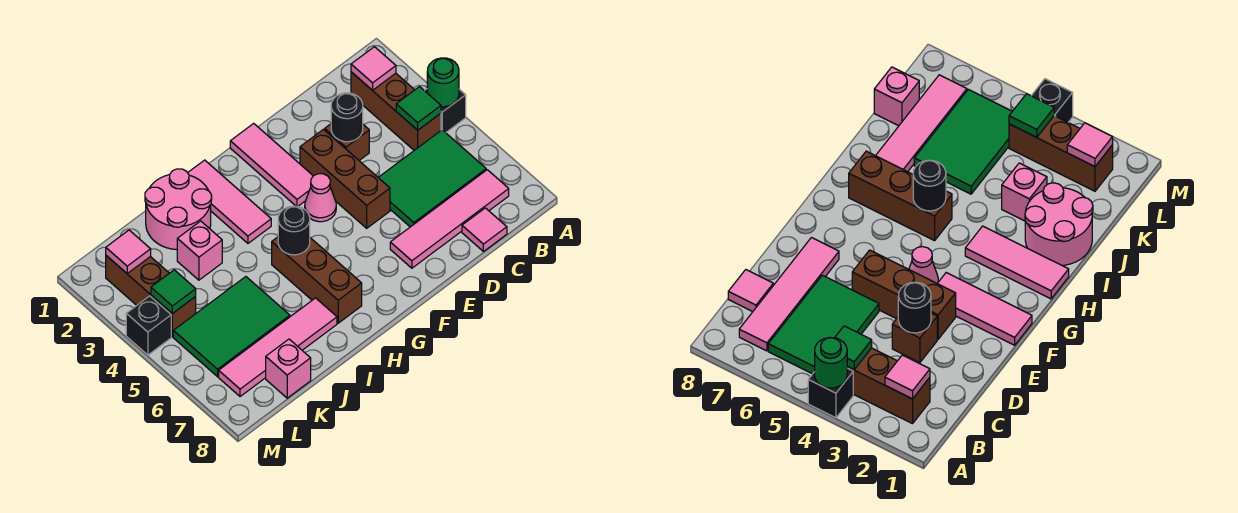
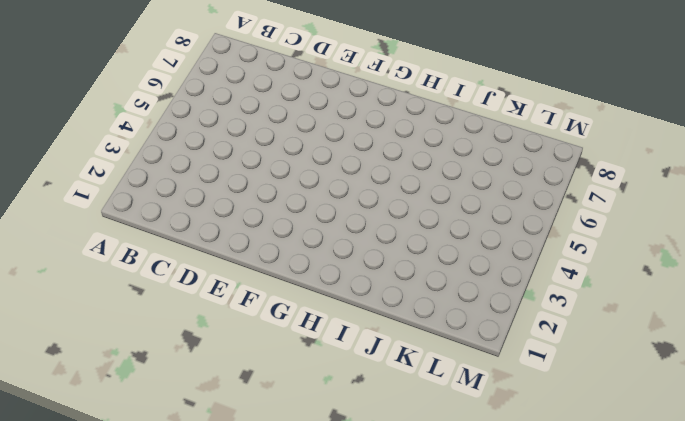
none -> black 1x1 brick [425,89,466,133]
none -> brown 1x3 brick [351,72,441,150]
none -> green 2x3 tile [378,130,486,227]

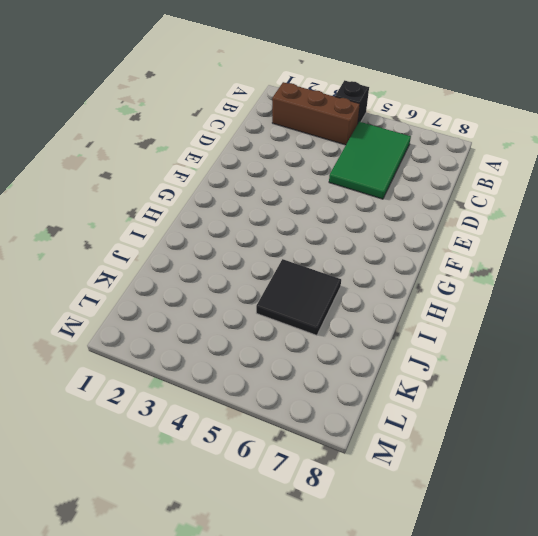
black 2x2 tile [256,259,341,335] -> green 2x3 tile [173,277,290,377]
none -> pink 1x4 tile [390,170,509,268]
none -> pink 1x1 tile [462,208,507,251]
none -> brown 1x1 brick [325,124,369,160]

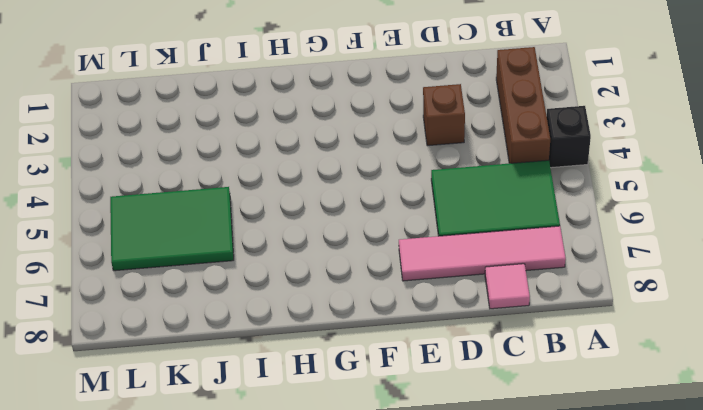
none -> brown 1x3 brick [300,129,390,228]
none -> pink 1x3 tile [230,123,313,206]
none -> pink 1x1 cone [305,174,336,222]

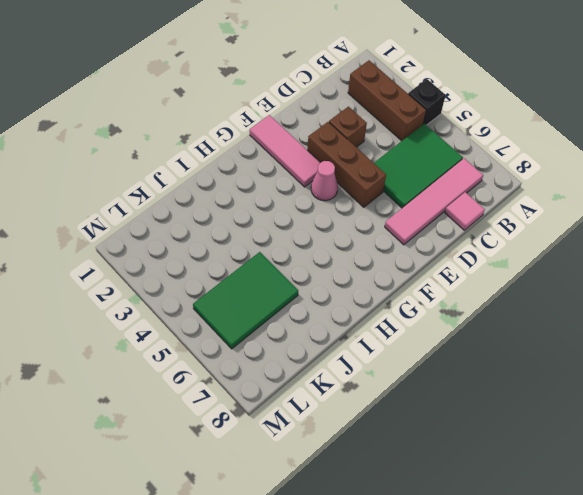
none -> pink 1x3 tile [188,160,271,243]
none -> brown 1x3 brick [272,237,362,323]
none -> pink 2x2 round brick [145,169,212,250]

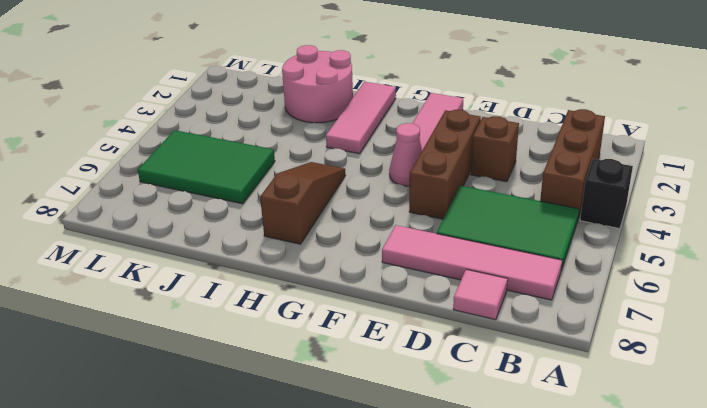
brown 1x3 slope [260,162,346,244] -> brown 1x3 brick [272,237,362,323]
none -> pink 1x4 tile [219,298,337,396]
none -> pink 1x1 brick [177,221,222,280]
none -> pink 1x1 brick [266,339,311,398]

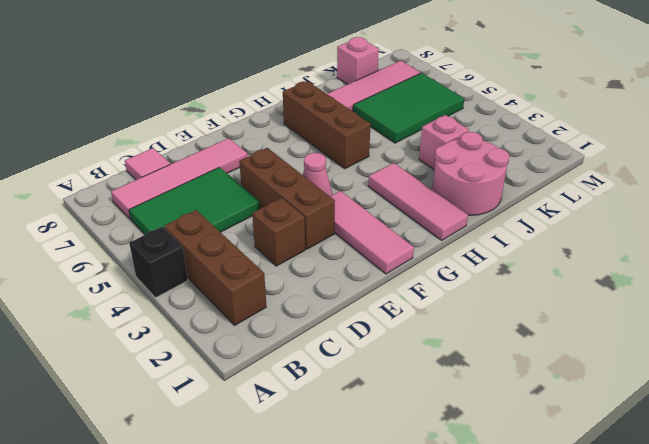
none -> brown 1x3 brick [106,256,196,337]
none -> black 1x1 brick [126,296,171,355]
none -> green 1x1 round brick [427,58,459,107]

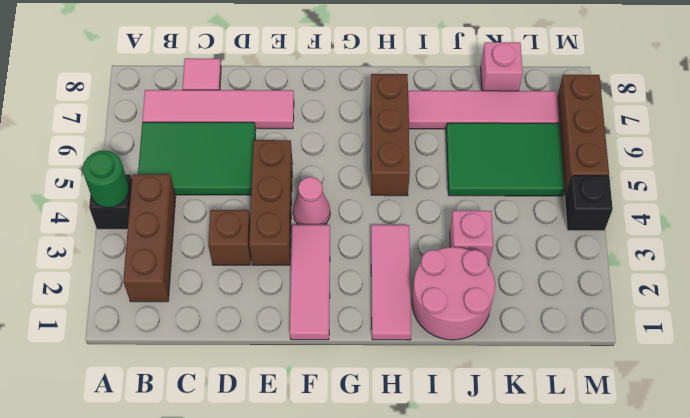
brown 1x3 brick [557,75,609,196] -> brown 1x3 brick moved to [106,256,196,337]
none -> pink 1x1 tile [351,47,396,90]
none -> green 1x1 tile [396,87,441,130]
none -> black 1x1 round brick [331,93,363,142]

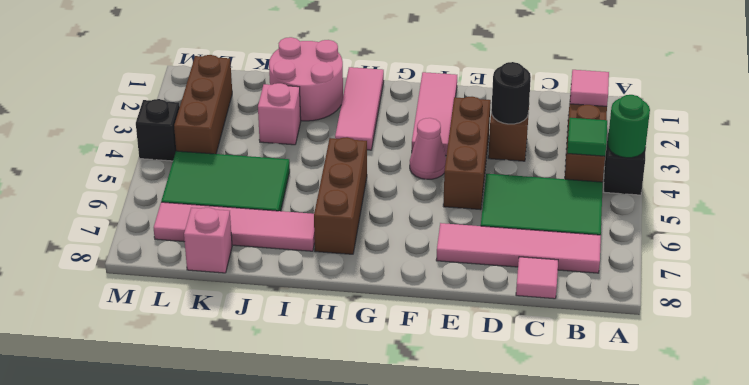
none -> black 1x1 round brick [278,206,310,255]
none -> pink 1x1 tile [106,230,151,273]
none -> green 1x1 tile [151,270,196,314]

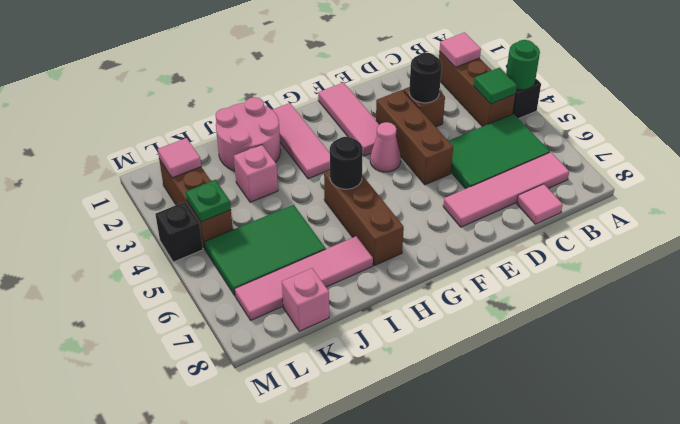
green 1x1 plate [186,180,231,222] -> green 1x1 tile [151,270,196,314]

